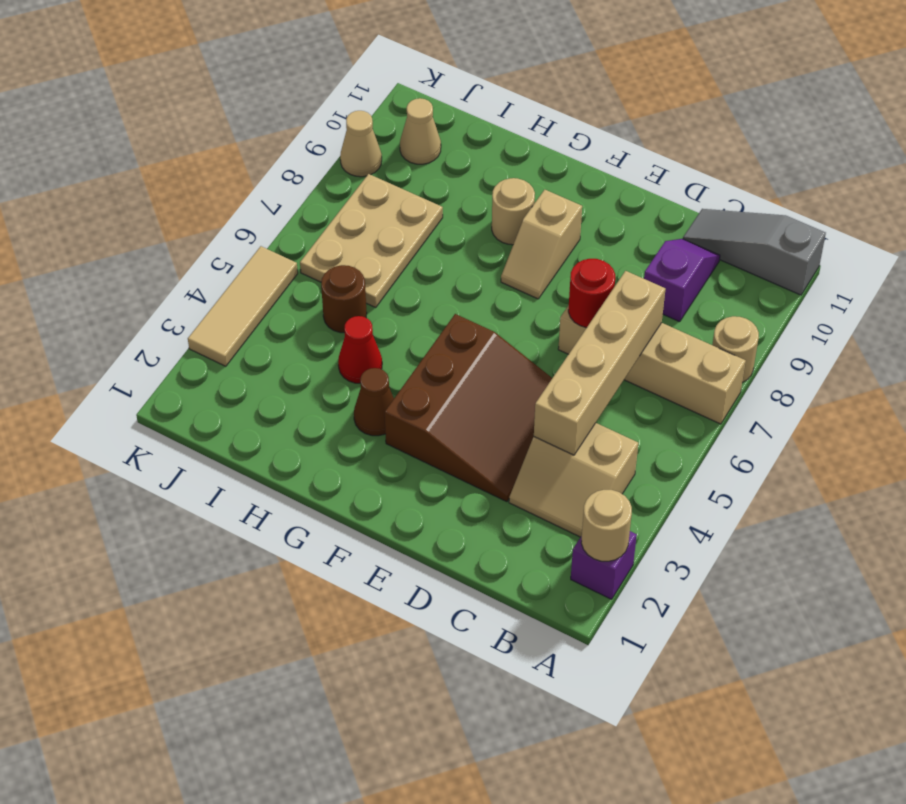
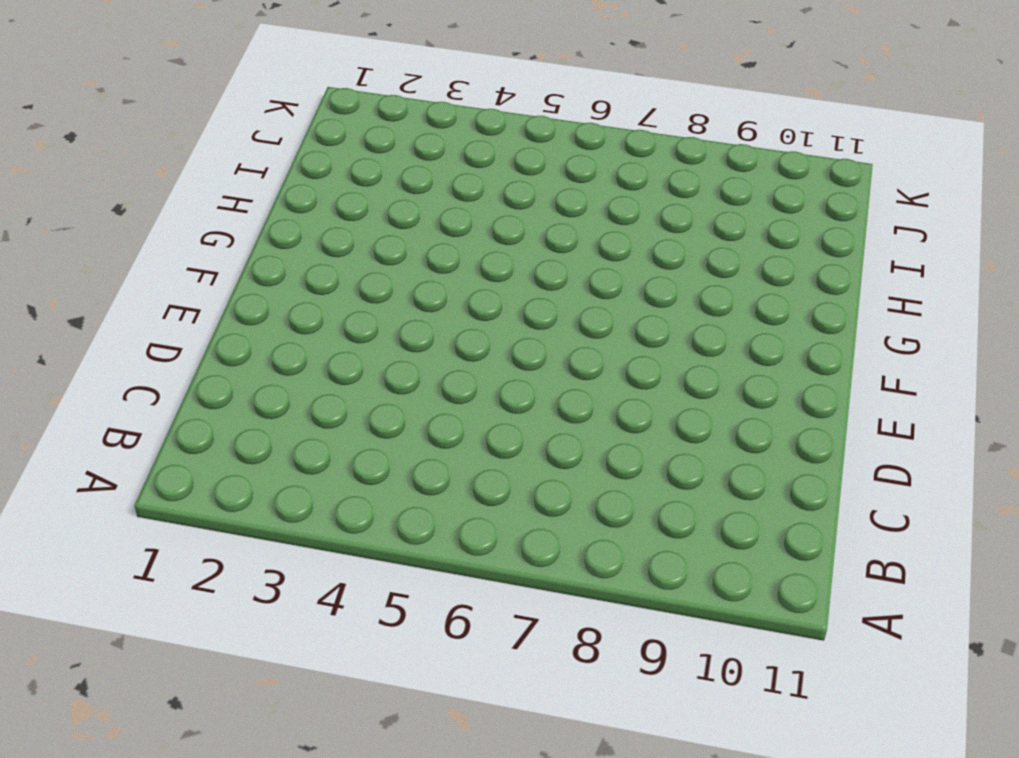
none -> purple 1x1 brick [571,531,637,599]
none -> tan 1x4 brick [558,305,746,424]
none -> tan 1x1 round brick [712,316,759,382]

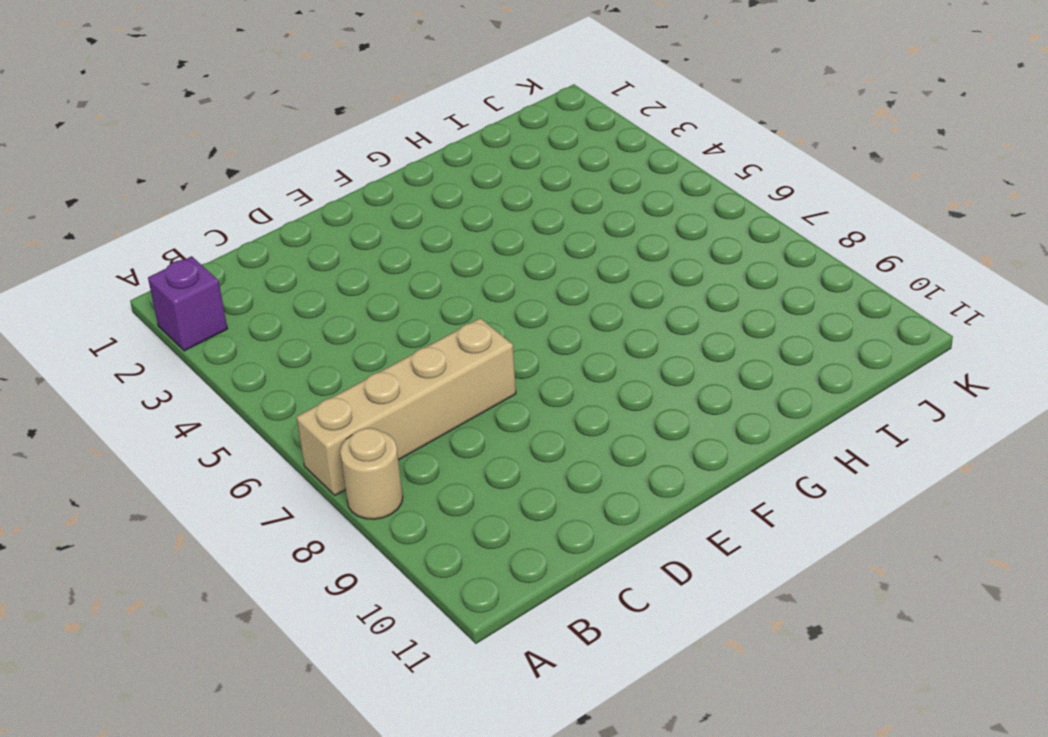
none -> grey 1x3 slope [683,209,826,295]
none -> tan 2x2 slope [509,423,638,537]
none -> purple 1x2 slope [644,239,720,322]

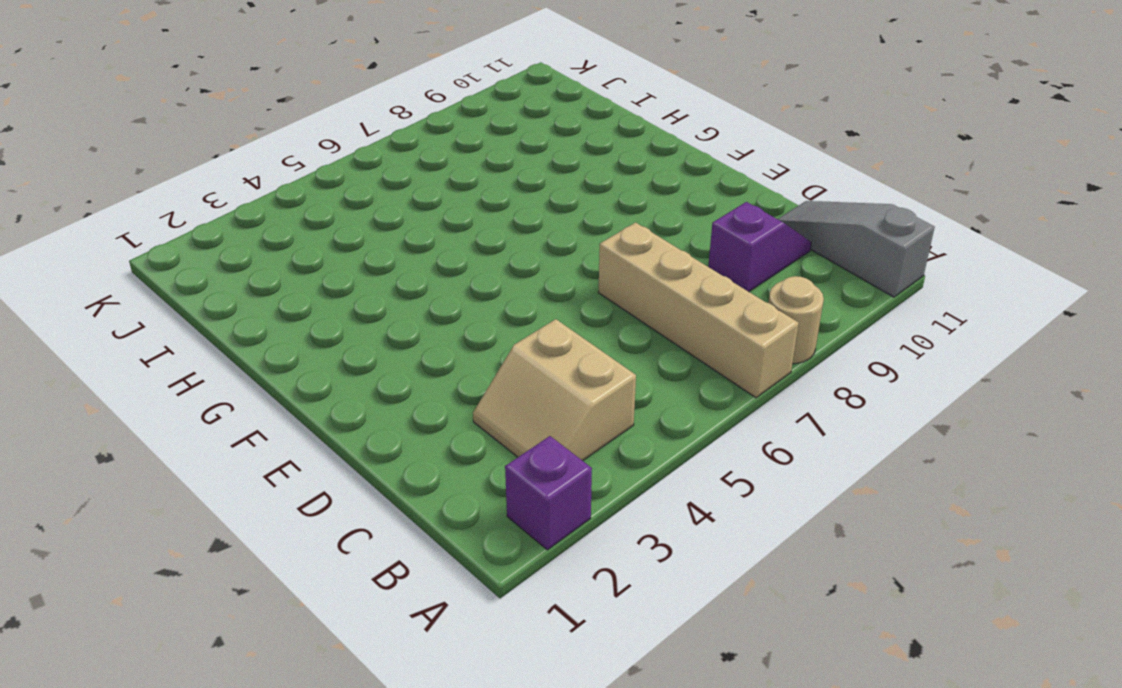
none -> brown 3x3 slope [385,314,552,502]
none -> tan 1x2 slope [501,190,582,299]
none -> brown 1x1 cone [354,368,394,436]

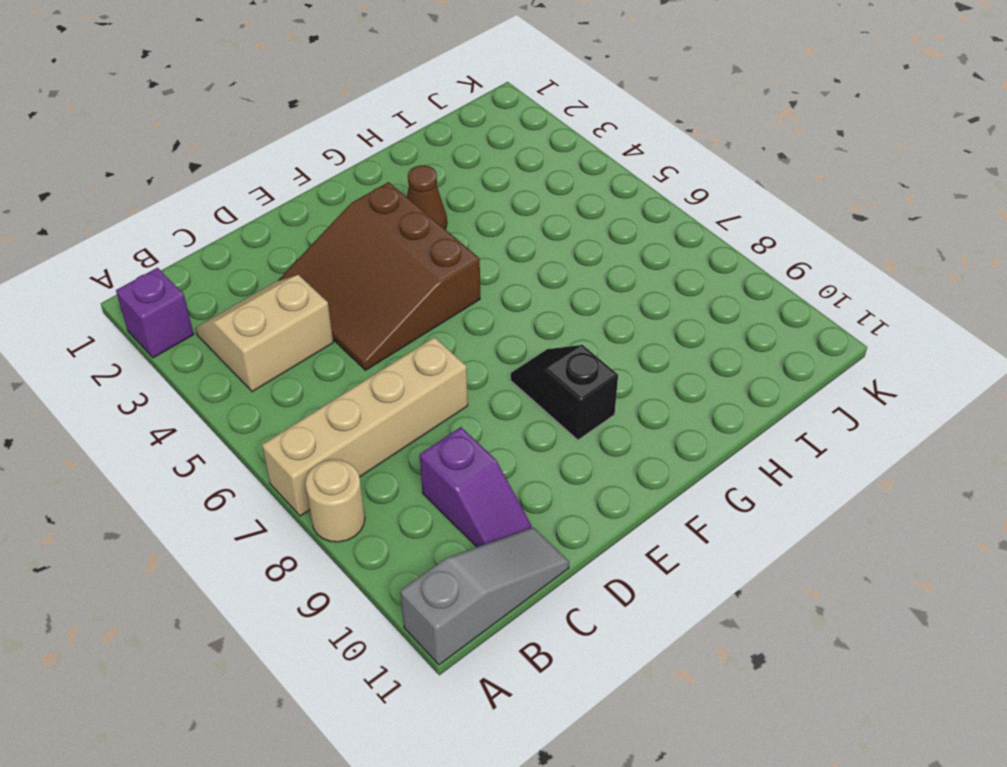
black 1x2 slope [511,345,618,440] -> tan 1x2 slope [501,190,582,299]
none -> tan 1x1 round brick [492,178,535,245]
none -> red 1x1 cone [338,316,382,383]
none -> brown 1x1 round brick [321,265,367,333]

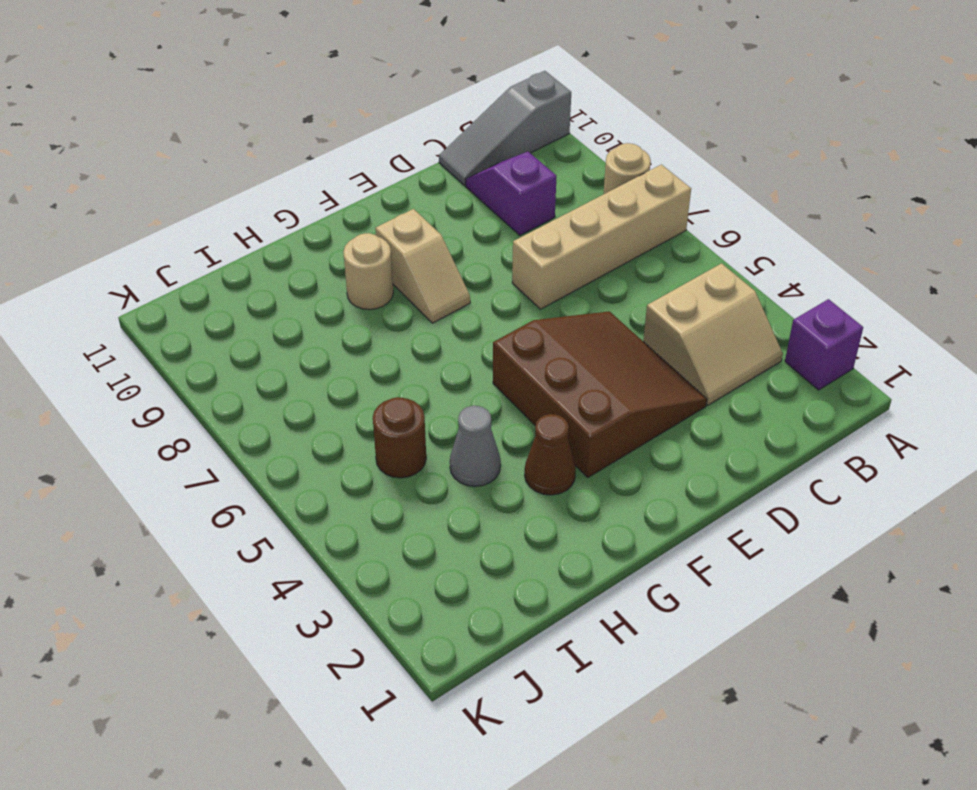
grey 1x1 cone [450,406,501,486] -> red 1x1 cone [338,316,382,383]
none -> tan 2x3 plate [300,174,443,307]
none -> tan 1x1 cone [400,98,441,164]
none -> tan 1x3 tile [188,246,298,366]

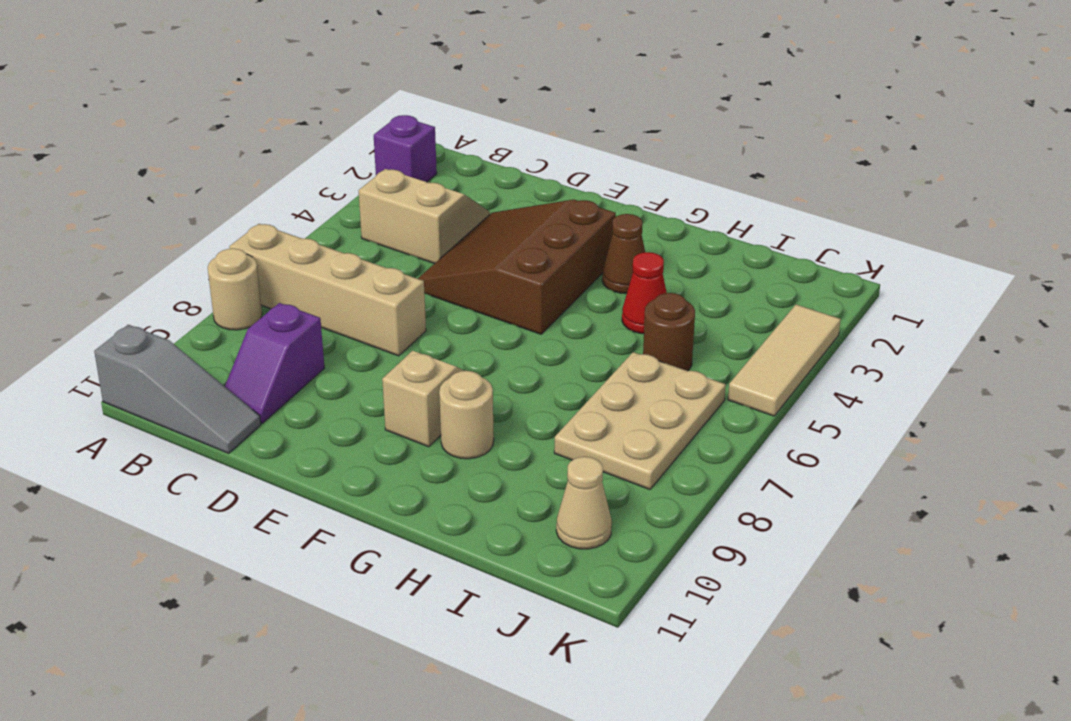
none -> tan 1x1 cone [340,111,382,177]
none -> tan 1x1 round brick [581,490,632,561]
none -> tan 1x4 brick [534,271,666,455]

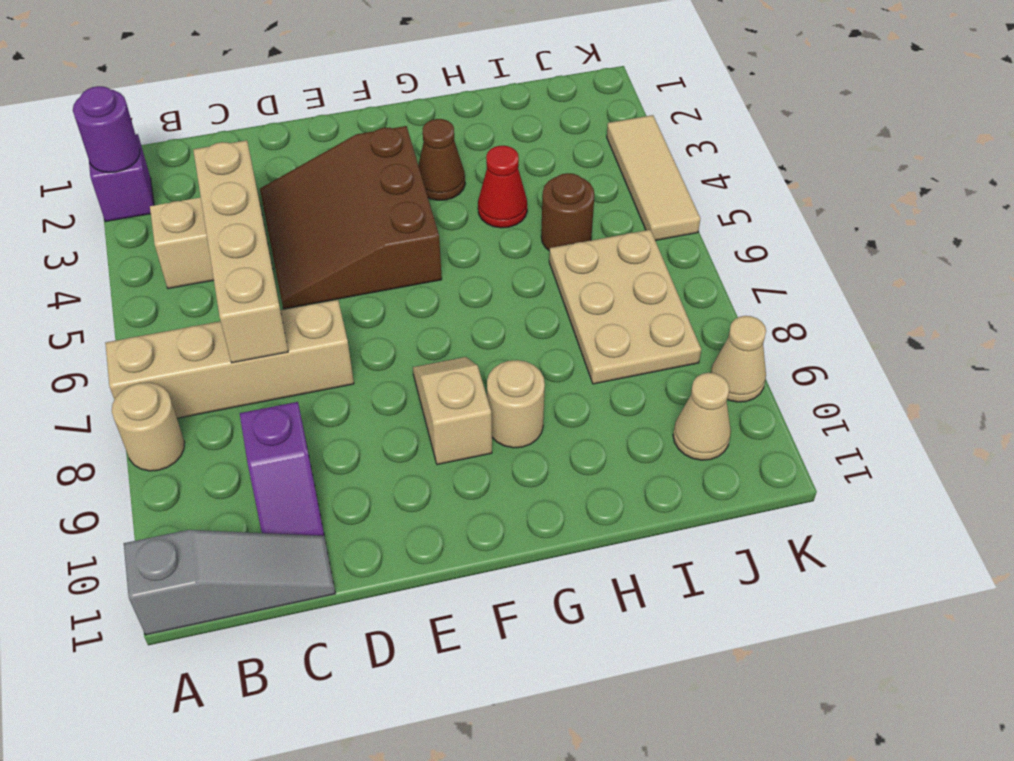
purple 1x1 round brick [73,86,140,173] -> tan 1x1 round brick [581,490,632,561]
none -> red 1x1 round brick [568,259,615,328]

